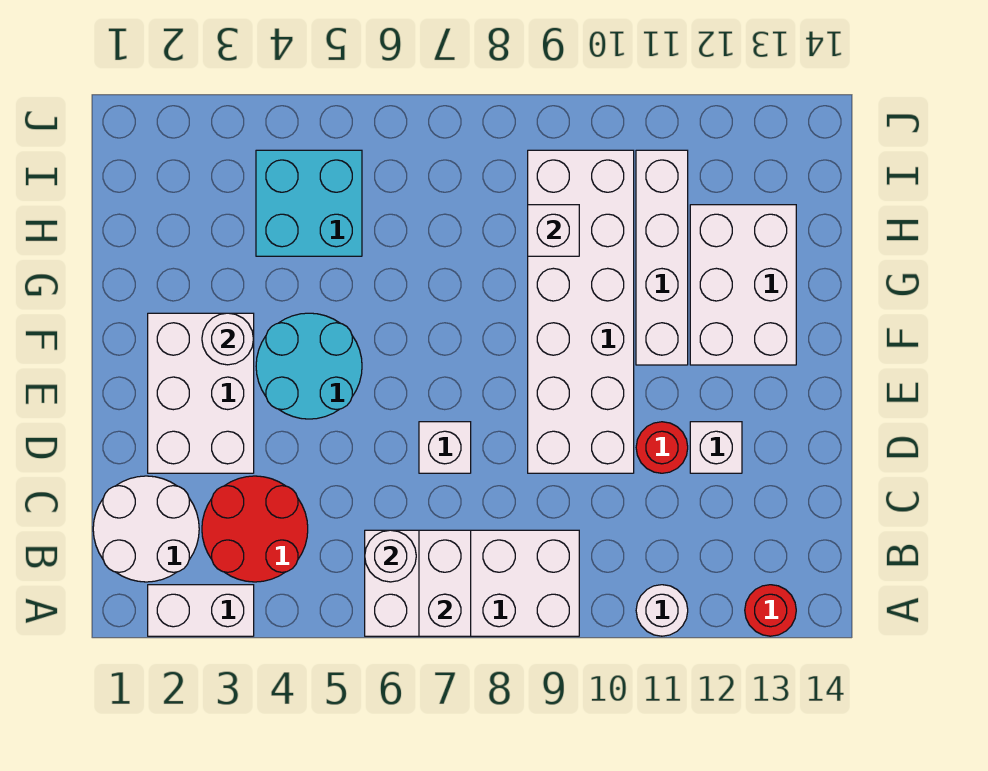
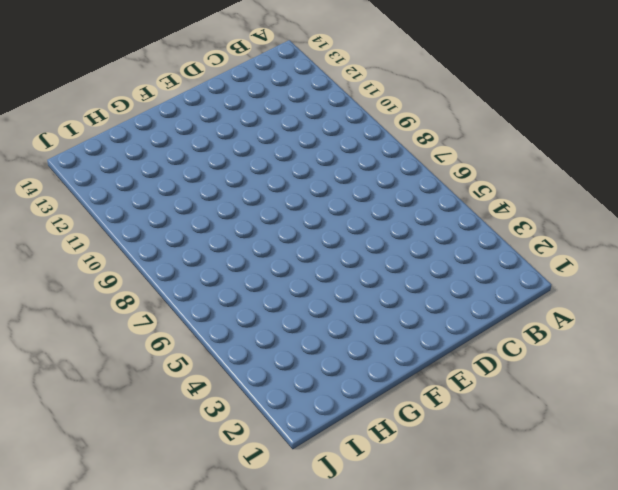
none -> white 1x2 brick [148,585,254,636]
none -> white 2x4 brick [365,530,579,636]
none -> white 1x1 round brick [636,585,688,636]

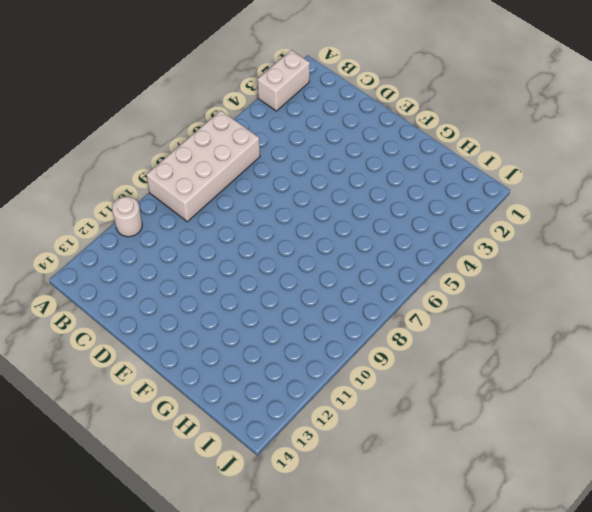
none -> red 1x1 round brick [745,585,796,636]
none -> white 2x2 round brick [93,476,199,582]
none -> red 2x2 round brick [202,476,308,582]

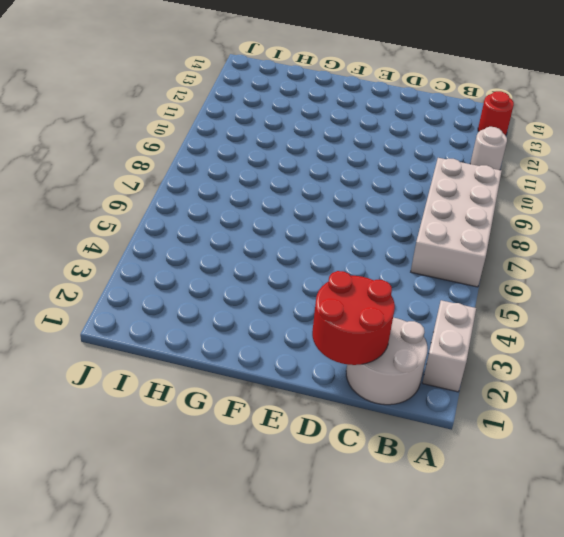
red 2x2 round brick [312,271,395,365] -> red 2x2 round brick moved to [202,476,308,582]
none -> white 2x3 brick [148,313,254,473]
none -> white 1x1 brick [419,422,471,473]
none -> white 2x6 brick [528,150,634,473]

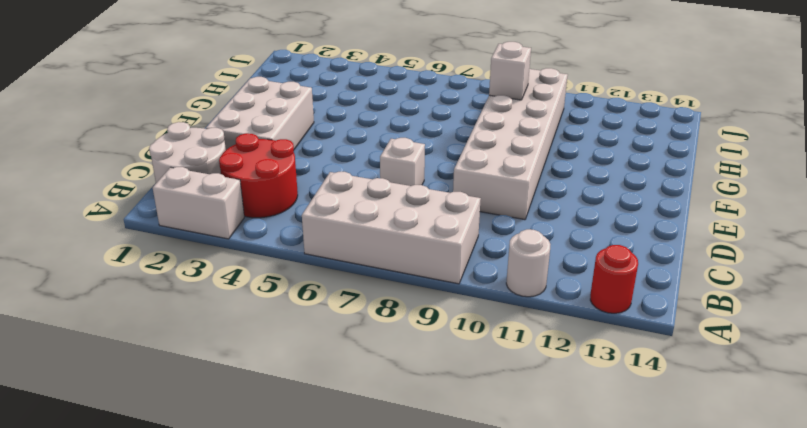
none -> red 1x1 round brick [636,422,688,473]
none -> white 1x1 brick [690,422,742,473]
none -> cyan 2x2 round brick [256,313,362,419]

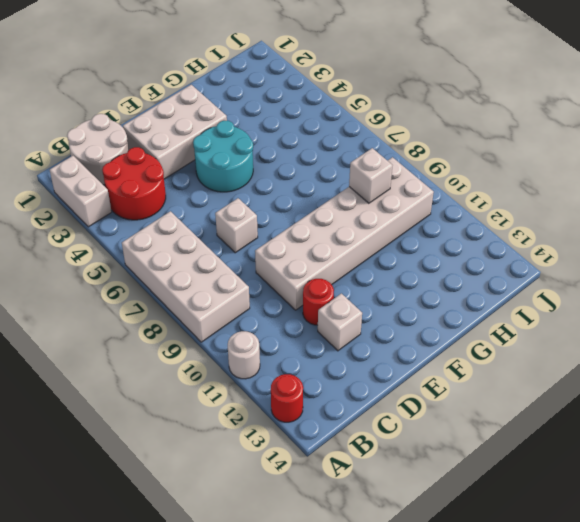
none -> white 1x4 brick [636,150,688,365]
none -> white 2x3 brick [690,205,796,365]
none -> cyan 2x2 brick [256,150,362,256]

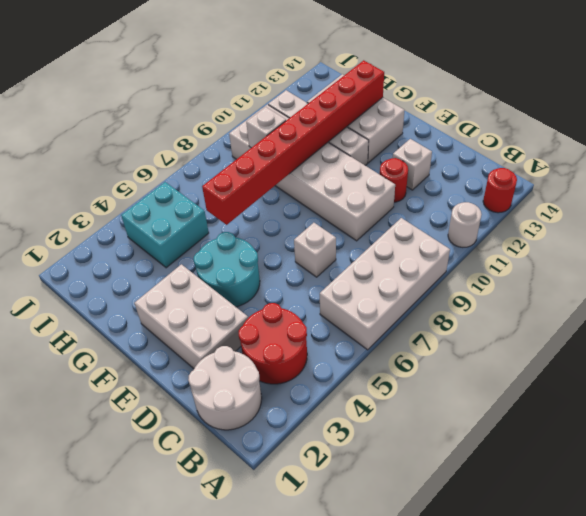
red 1x8 brick [202,60,384,225] -> none
none -> white 1x2 brick [148,585,254,636]
none -> white 1x2 brick [419,530,471,636]
none -> white 1x1 round brick [365,530,416,582]

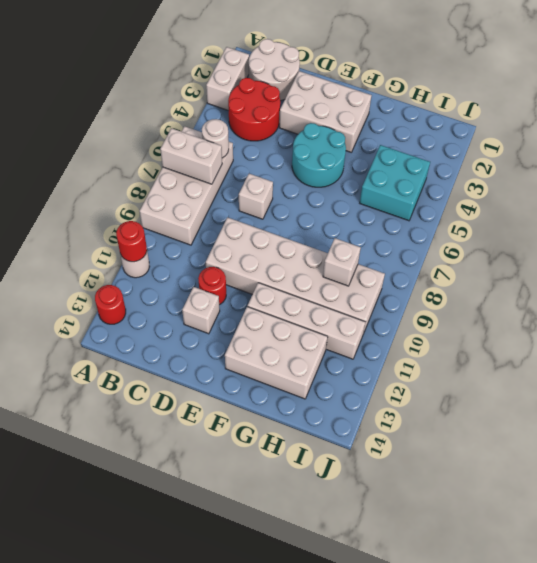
red 1x1 round brick [116,221,147,262] -> none
none -> white 1x1 round brick [202,313,254,365]

